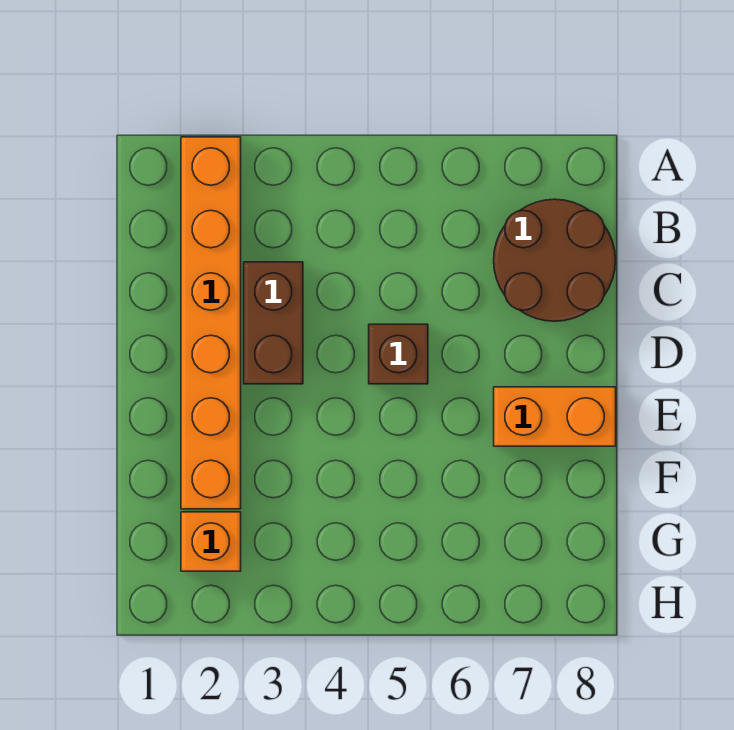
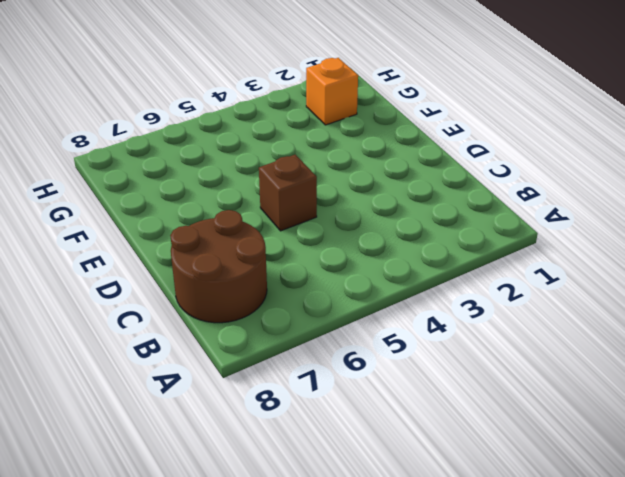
none -> orange 1x6 brick [181,137,241,509]
none -> brown 1x2 brick [244,262,303,384]

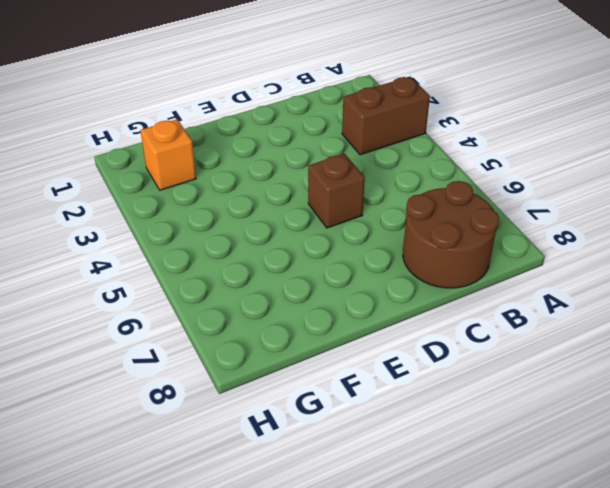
brown 1x2 brick [342,77,430,155] -> brown 1x2 brick moved to [244,262,303,384]
none -> orange 1x6 brick [181,137,241,509]
none -> orange 1x2 brick [494,387,616,446]

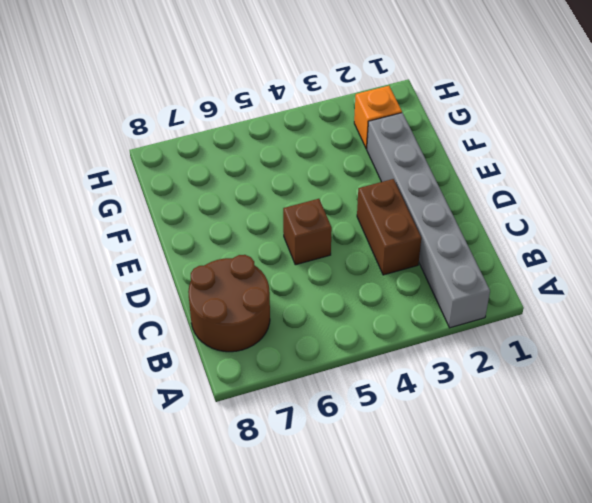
grey 1x6 brick [367,113,490,328] -> orange 1x6 brick [181,137,241,509]
none -> orange 1x2 brick [494,387,616,446]

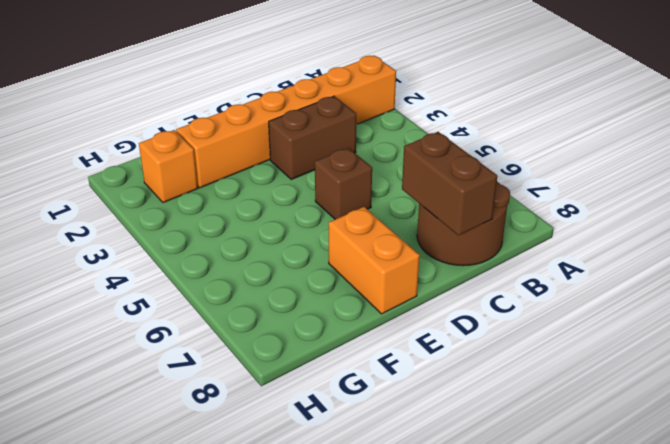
brown 1x2 brick [402,132,497,235] -> none

